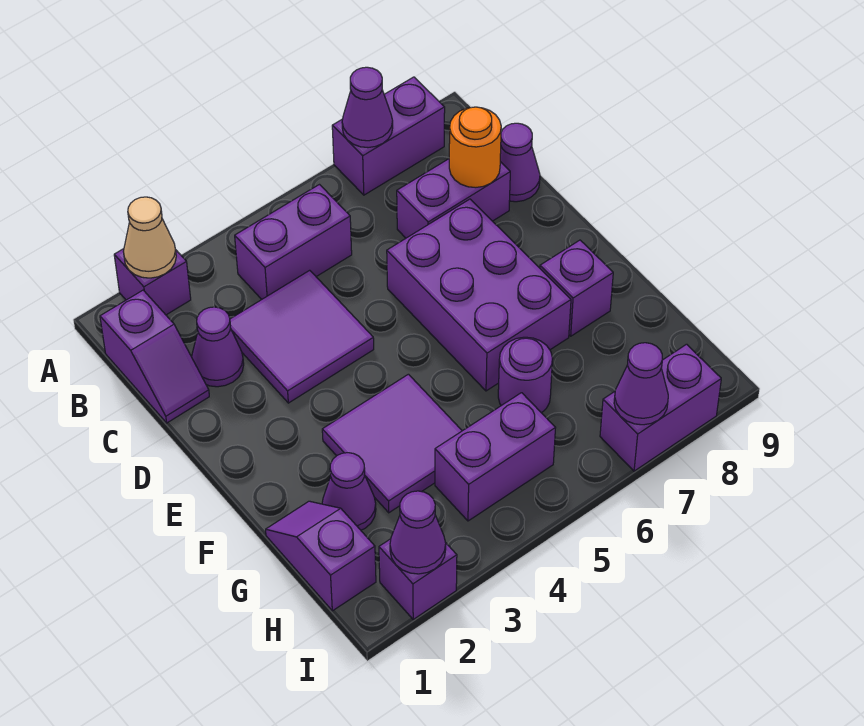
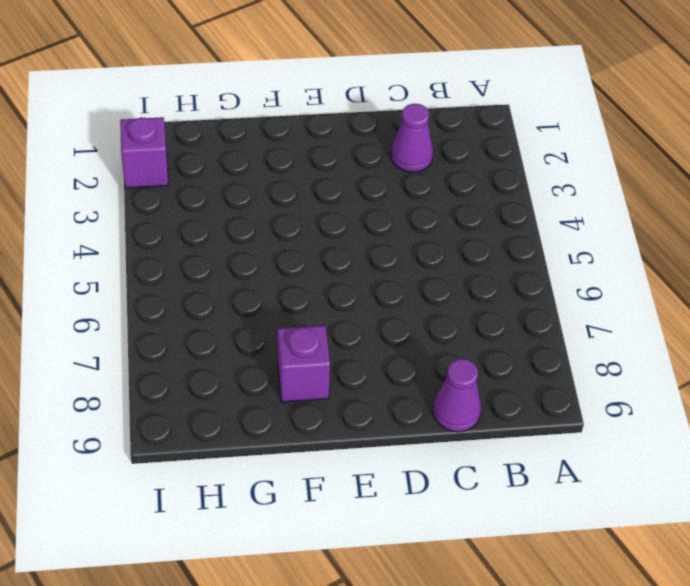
none -> purple 1x1 brick [114,249,191,315]
none -> purple 1x2 brick [332,77,445,195]
none -> purple 1x2 slope [100,290,209,423]

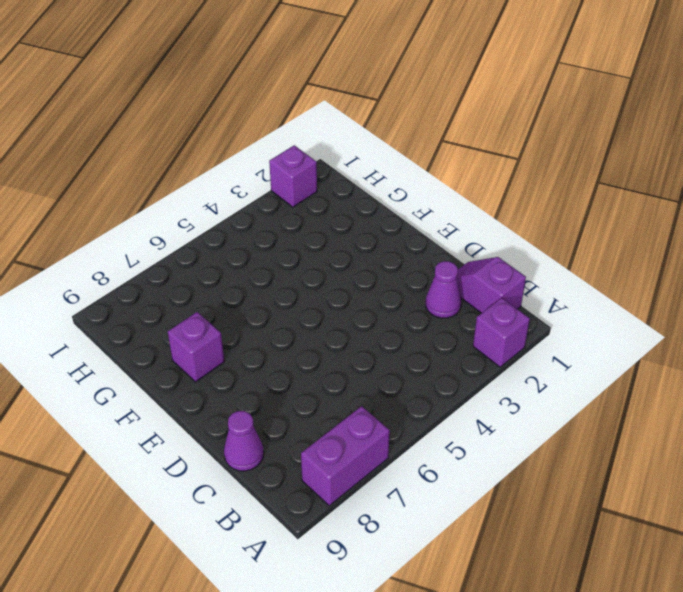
none -> purple 1x2 brick [235,185,352,299]
none -> purple 2x2 tile [230,270,374,403]
none -> purple 1x2 brick [397,159,510,238]

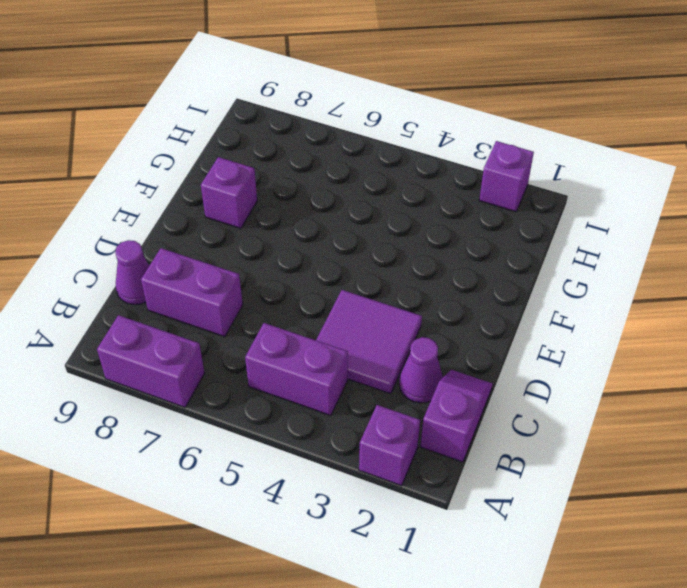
none -> purple 2x3 brick [387,199,571,391]
none -> purple 2x2 tile [322,374,462,513]
none -> purple 1x2 slope [266,501,376,611]

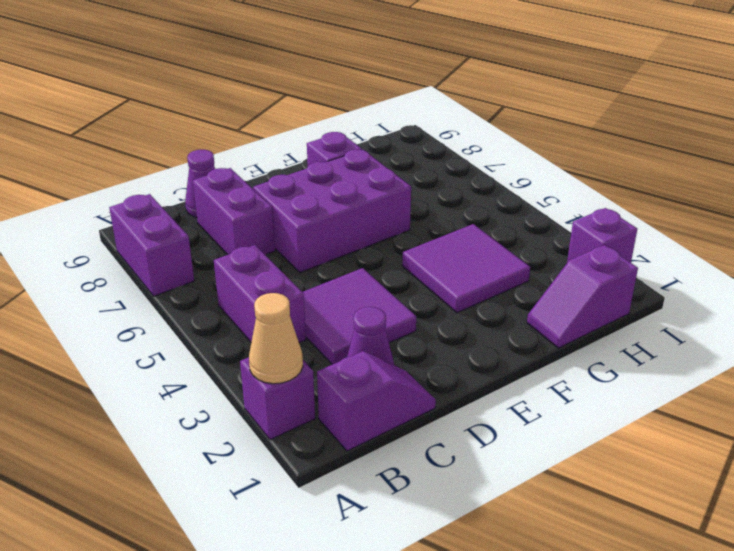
none -> purple 1x1 cone [322,453,376,530]
none -> purple 1x1 round brick [498,337,553,413]
none -> purple 1x2 brick [435,393,555,521]

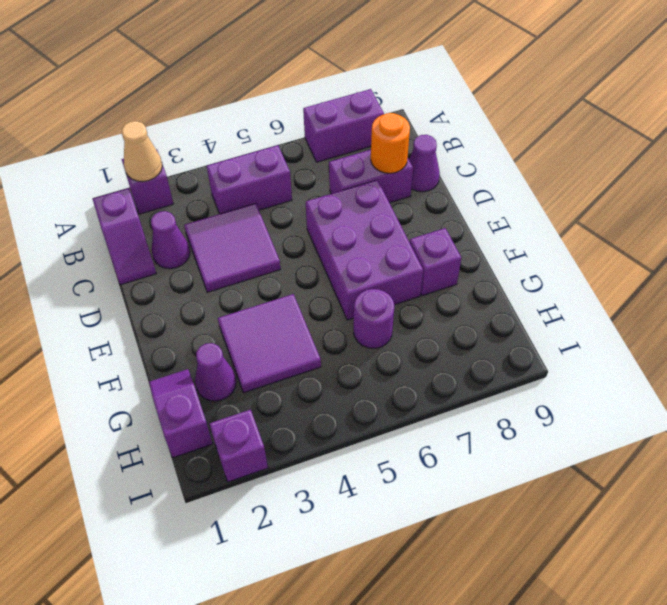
none -> purple 1x2 brick [435,393,555,521]
none -> purple 1x2 brick [600,344,721,471]
none -> purple 1x1 cone [342,67,393,148]

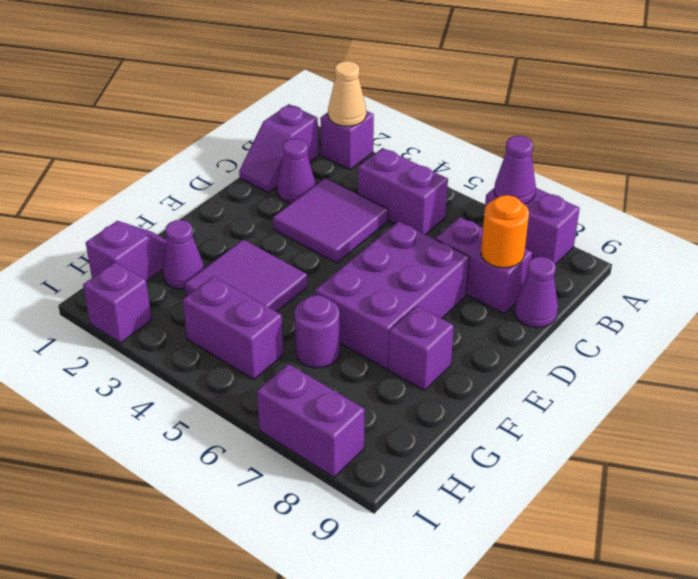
none -> purple 1x1 cone [390,491,446,574]
none -> purple 1x1 cone [614,343,668,425]

